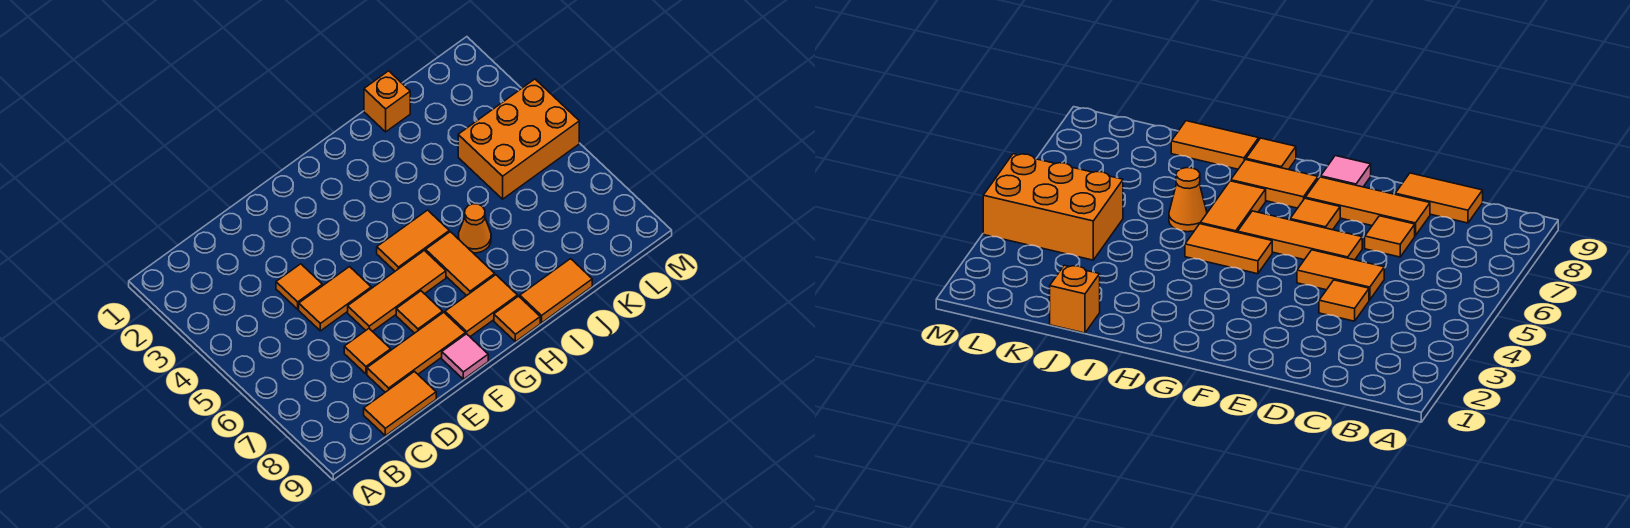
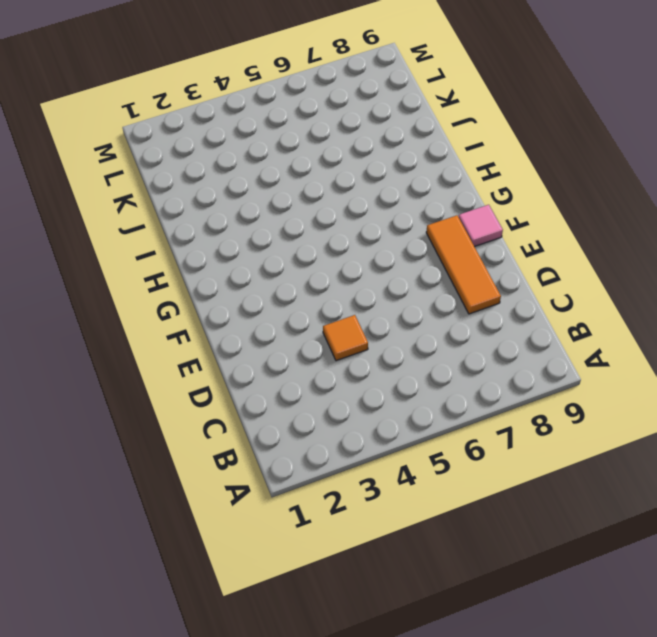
none -> orange 1x2 tile [364,372,436,436]
none -> orange 1x2 tile [299,267,371,331]
none -> orange 1x1 tile [344,329,391,374]

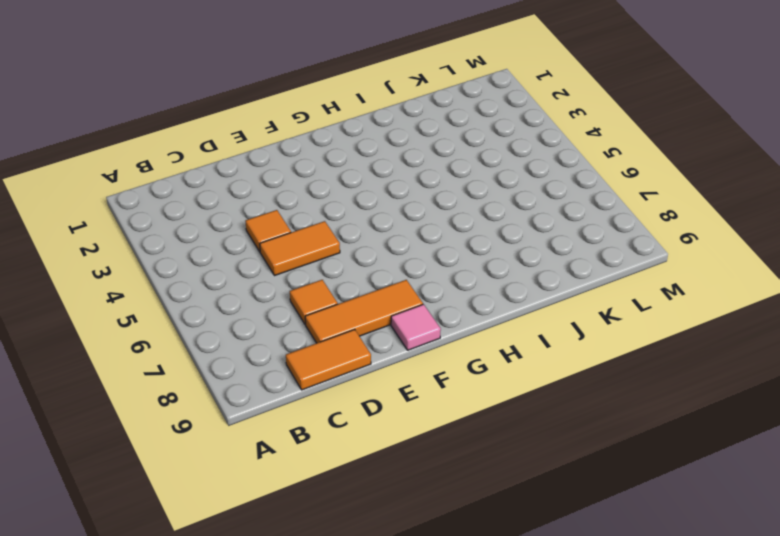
none -> orange 1x3 tile [348,250,446,331]
none -> orange 1x1 tile [396,291,443,333]
none -> orange 1x2 tile [377,210,449,271]

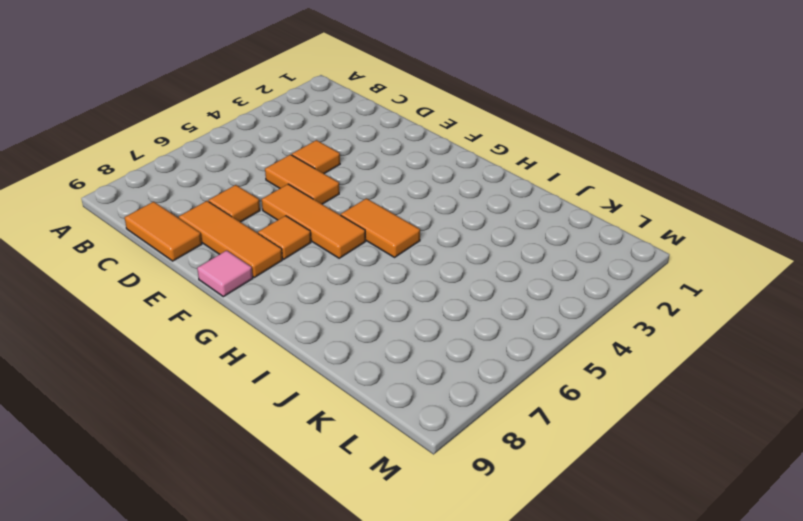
none -> orange 1x2 tile [445,275,518,337]
none -> orange 1x2 tile [426,232,495,296]
none -> orange 1x1 tile [494,296,540,342]

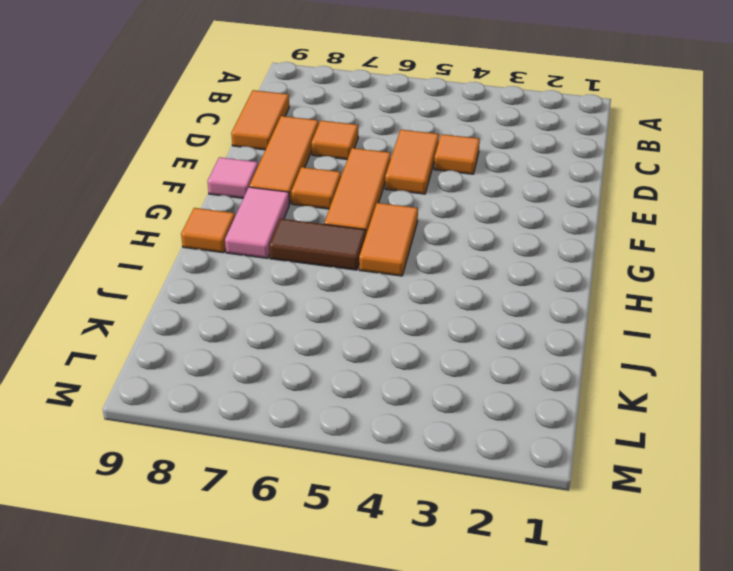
pink 1x2 tile [225,187,289,258] -> orange 1x2 tile [445,275,518,337]
brown 1x2 tile [269,219,366,270] -> orange 1x2 tile [426,232,495,296]
none -> orange 1x1 cone [458,204,491,253]
none -> orange 1x2 tile [520,259,592,323]
none -> orange 1x1 brick [364,71,410,132]

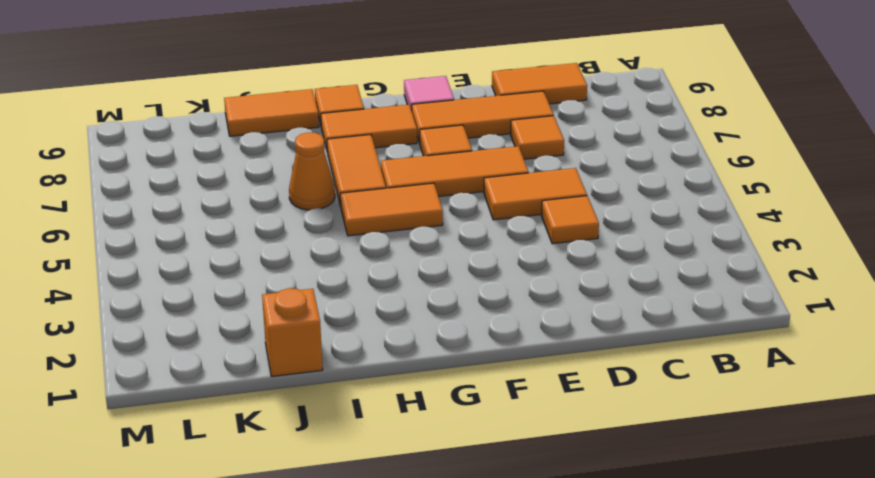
none -> orange 2x3 brick [458,79,579,199]

